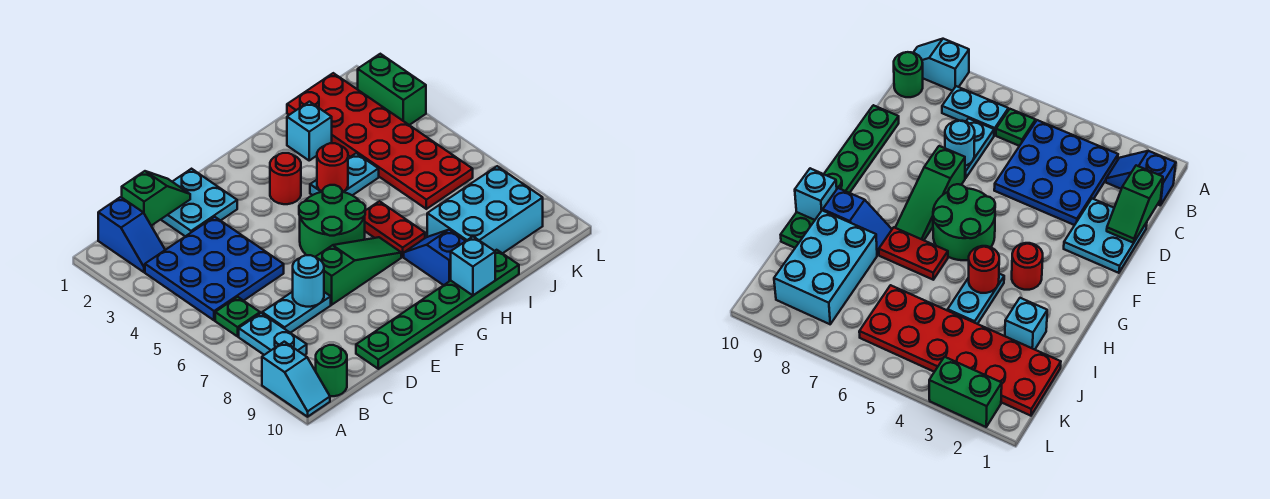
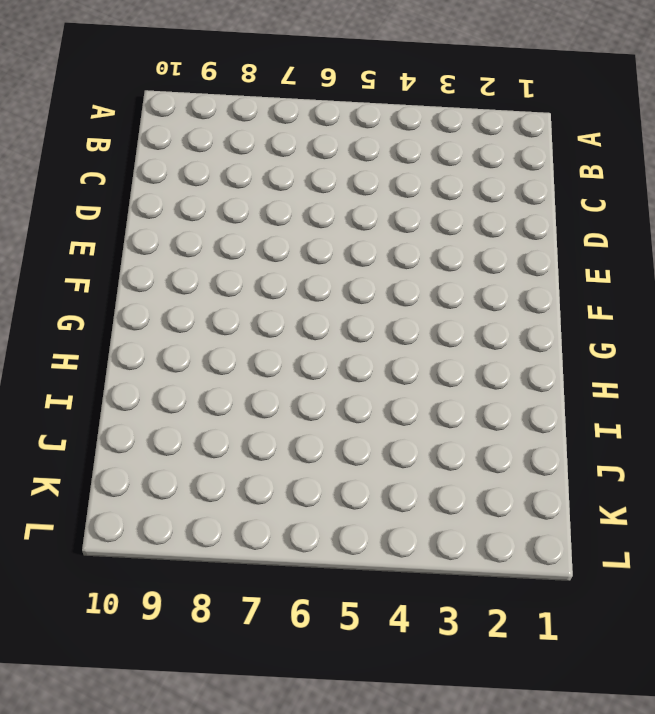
none -> cyan 1x2 slope [262,342,330,417]
none -> blue 1x2 slope [98,197,165,272]
none -> blue 3x3 plate [145,217,284,320]

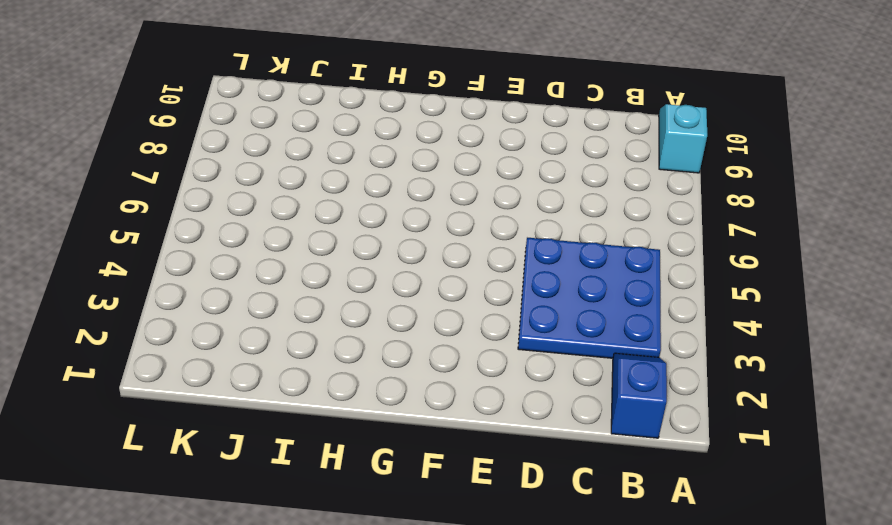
none -> green 1x1 plate [215,297,260,336]
none -> cyan 1x2 plate [239,313,307,355]
none -> green 1x1 round brick [316,345,347,396]

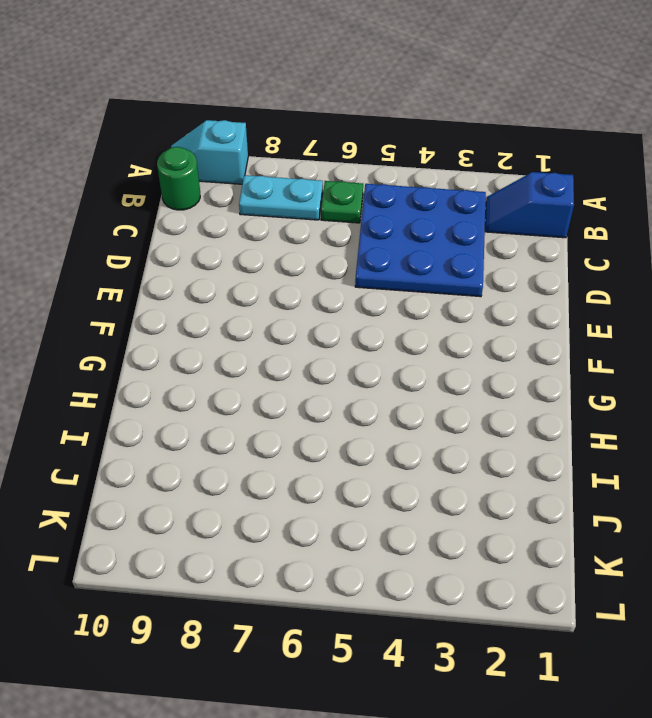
none -> cyan 1x2 plate [262,292,331,333]
none -> cyan 2x2 plate [161,169,237,236]
none -> green 1x6 plate [356,250,519,369]

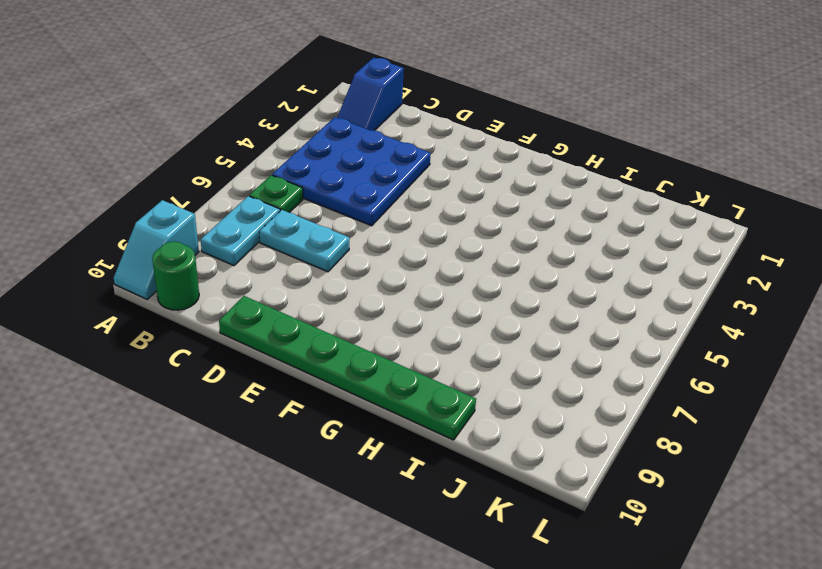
none -> cyan 2x2 plate [161,169,237,236]
none -> green 1x3 slope [316,237,401,305]
none -> green 2x2 round brick [299,185,365,257]

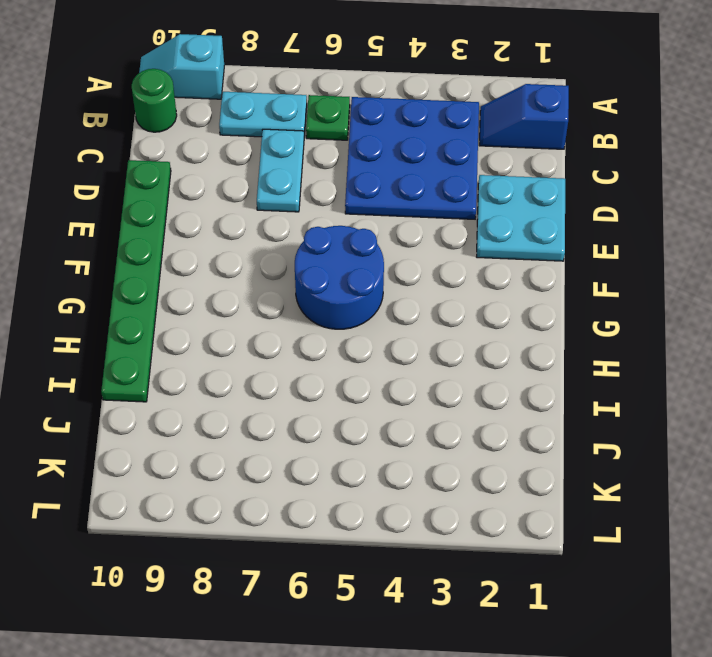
blue 2x2 round brick [295,226,384,329] -> green 2x2 round brick [299,185,365,257]
none -> green 1x3 slope [316,237,401,305]
none -> red 1x1 round brick [270,153,301,204]
none -> cyan 1x2 plate [310,153,379,195]

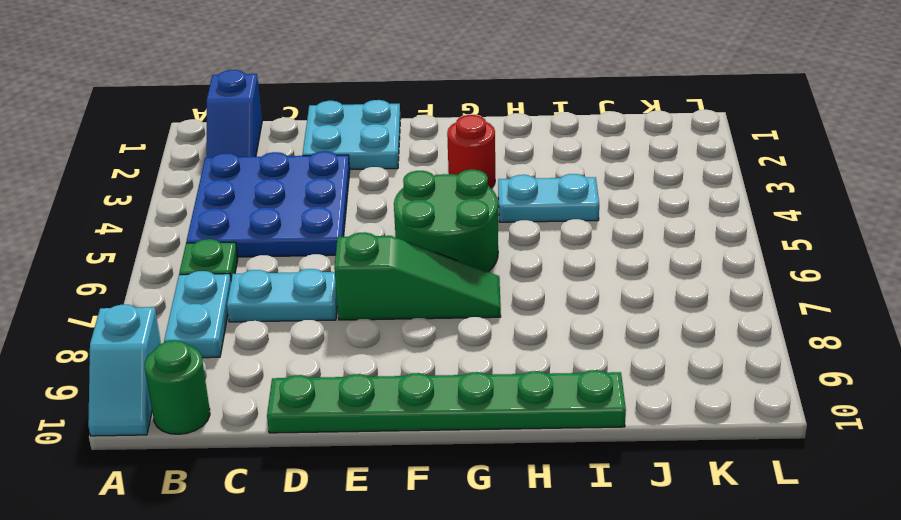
none -> red 1x2 plate [365,201,425,257]
none -> blue 1x2 slope [404,230,465,285]
none -> cyan 1x1 brick [287,102,332,160]

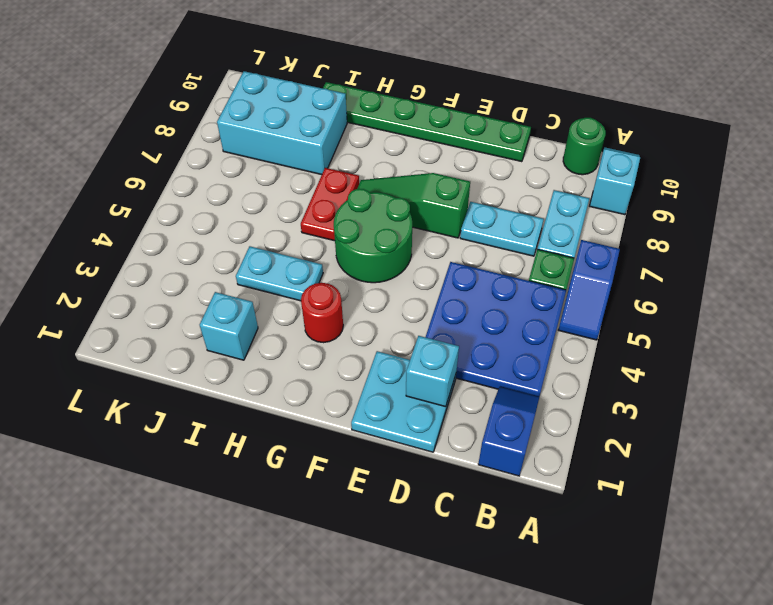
blue 1x2 slope [559,240,620,340] -> blue 1x2 slope moved to [404,230,465,285]
cyan 1x1 brick [406,336,459,407] -> cyan 1x1 brick moved to [451,237,495,295]
none -> red 2x6 plate [287,73,473,209]
none -> green 1x2 brick [358,54,426,125]
none -> green 1x2 slope [122,171,190,226]

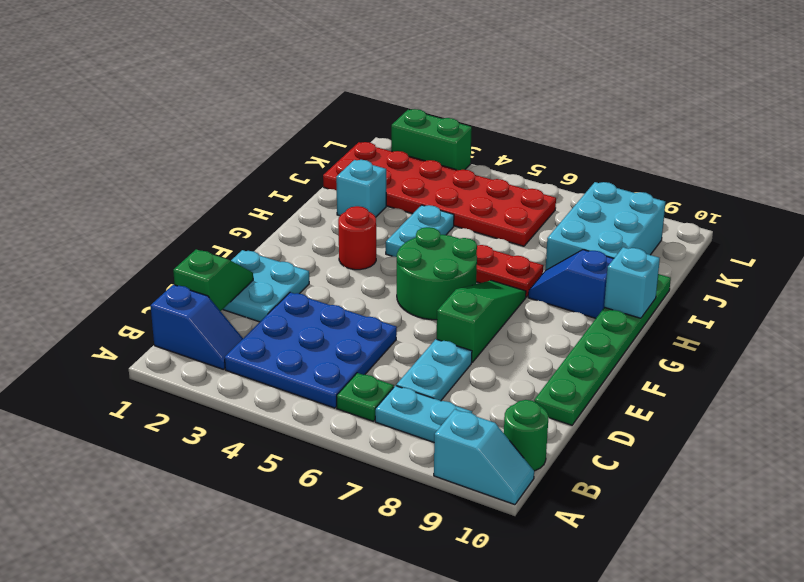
none -> cyan 1x1 round brick [293,255,324,307]
none -> red 1x1 round brick [317,143,348,192]

